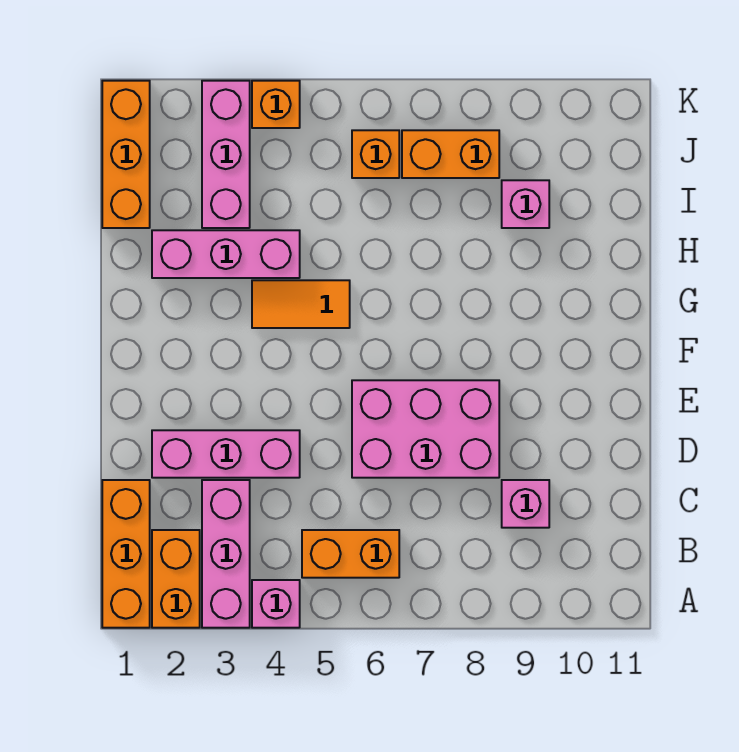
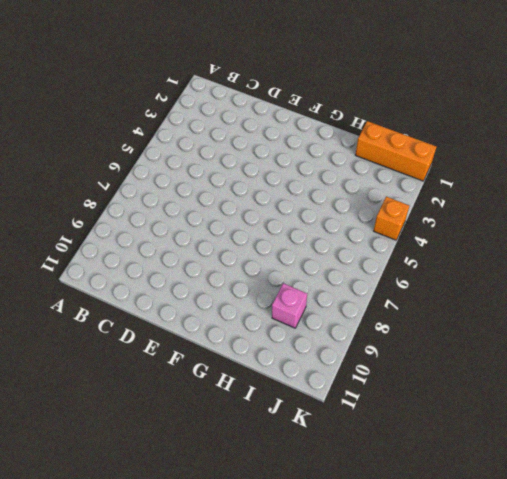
none -> orange 1x3 brick [102,480,150,628]
none -> orange 1x2 brick [152,530,200,628]
none -> pink 1x3 brick [202,480,250,628]

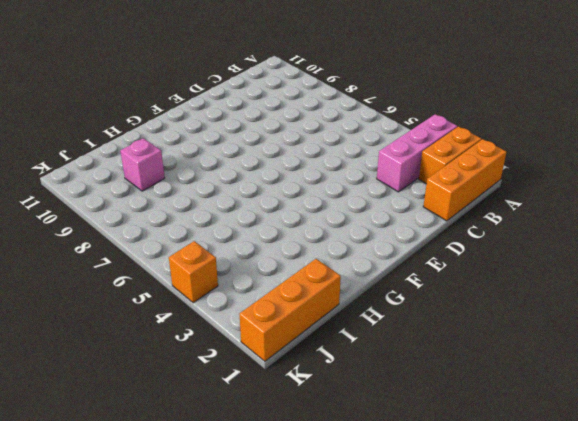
none -> pink 1x1 brick [252,580,300,628]
none -> orange 1x2 brick [302,530,399,578]
none -> pink 1x1 brick [502,480,549,528]

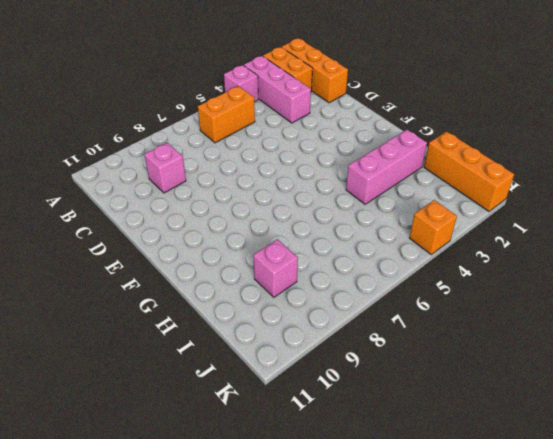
none -> pink 1x3 brick [152,430,300,478]
none -> pink 2x3 brick [352,380,499,478]
none -> orange 1x2 tile [252,280,350,328]

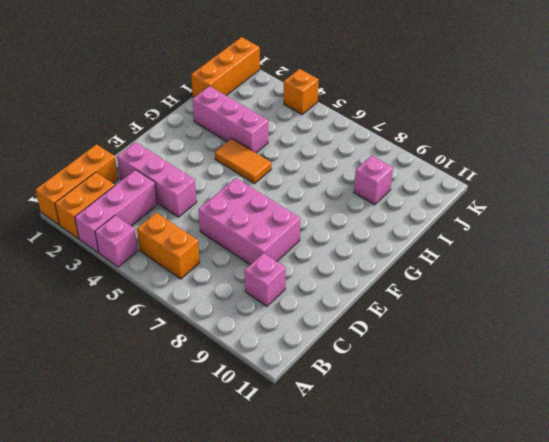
none -> pink 1x3 brick [202,81,250,228]
none -> orange 1x1 brick [352,130,399,178]
none -> orange 1x2 brick [402,130,499,178]

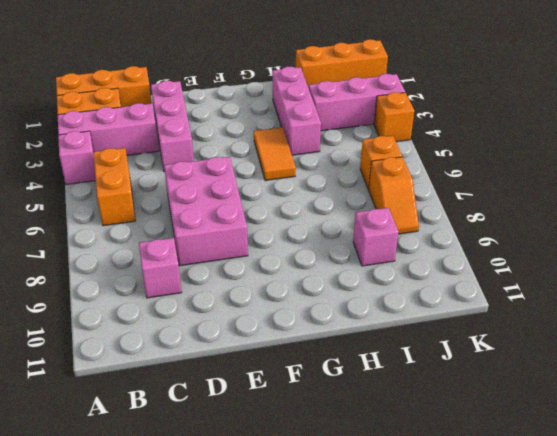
orange 1x2 slope [369,157,419,234] -> orange 1x2 brick [402,130,499,178]

